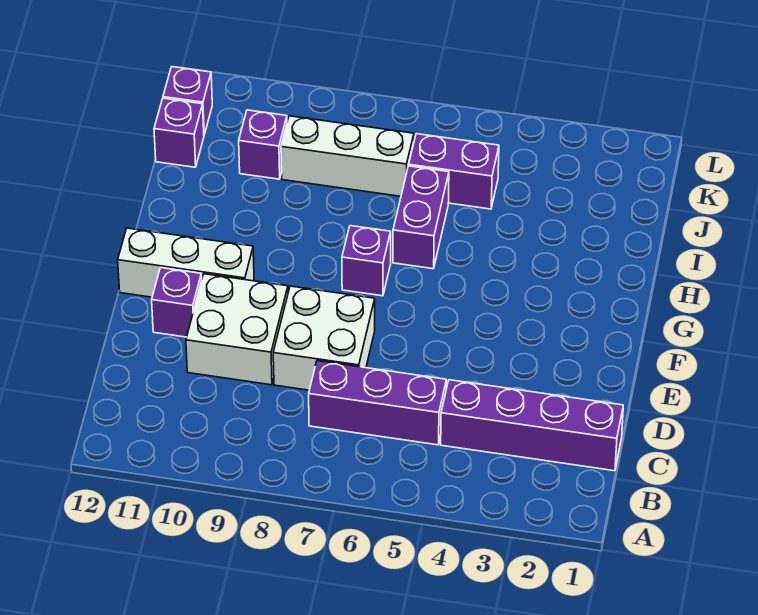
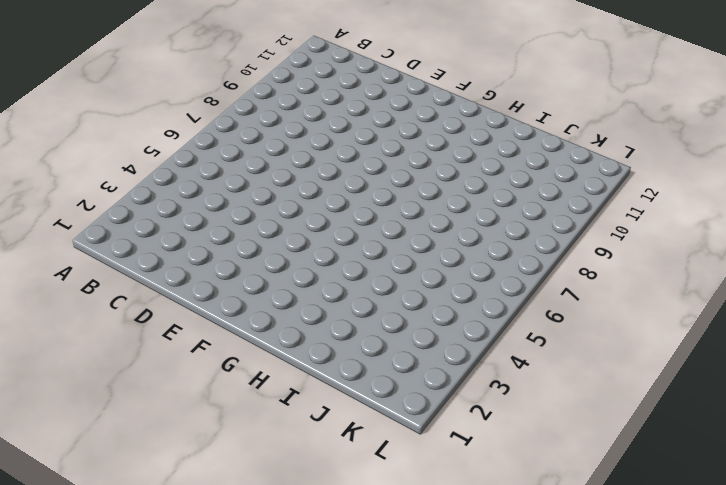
none -> purple 1x4 brick [441,380,623,471]
none -> purple 1x3 brick [309,361,446,445]
none -> white 2x2 brick [273,286,375,390]

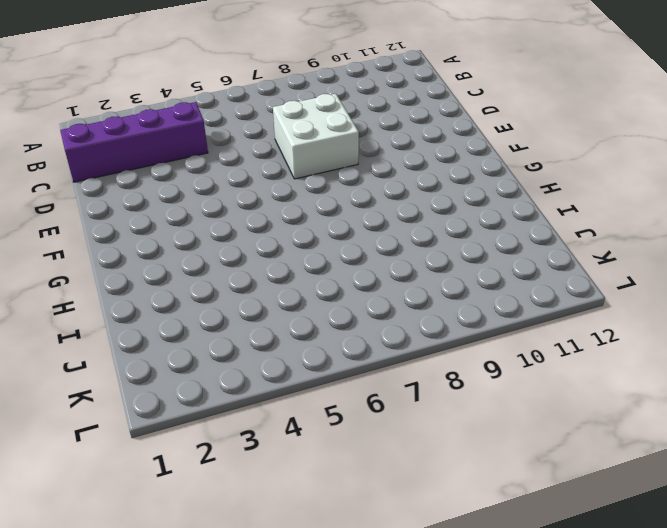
none -> purple 1x3 brick [309,361,446,445]
none -> white 2x2 brick [186,274,288,385]
none -> purple 1x1 brick [152,268,202,337]

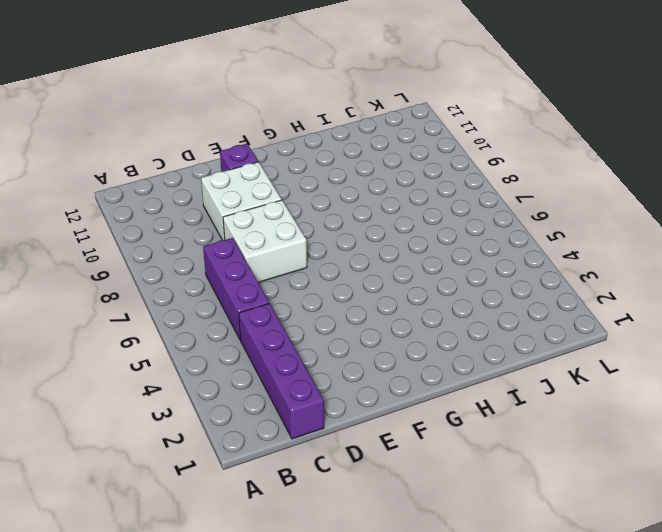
none -> white 1x3 brick [118,228,254,297]
none -> purple 1x1 brick [342,226,391,296]
none -> purple 1x2 brick [393,166,449,269]

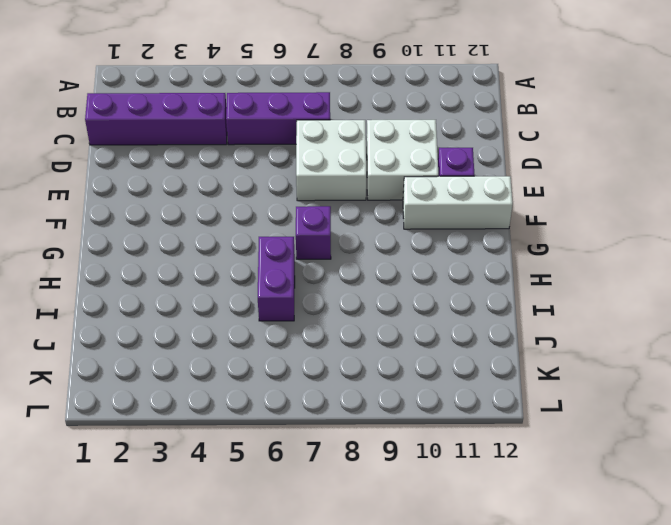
none -> purple 1x2 brick [409,134,499,209]
none -> white 1x3 brick [281,116,414,196]
none -> purple 1x1 brick [239,110,287,179]

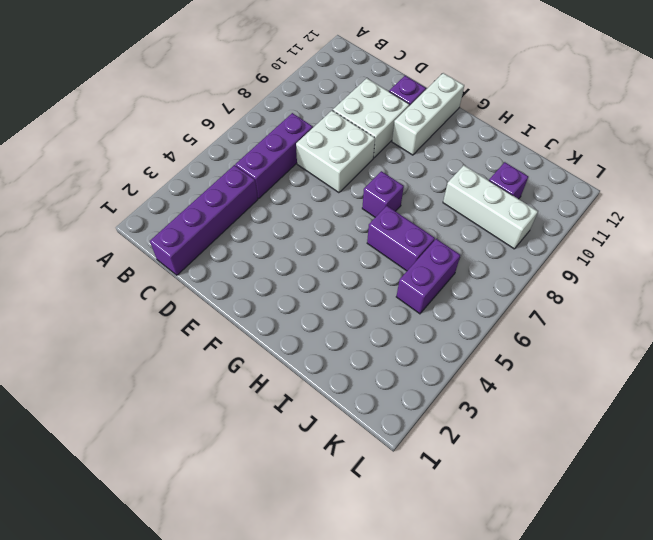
white 1x3 brick [443,165,538,249] -> white 1x3 brick turned to [281,116,414,196]
none -> purple 1x1 brick [154,98,204,167]
none -> purple 1x1 brick [163,67,212,134]

